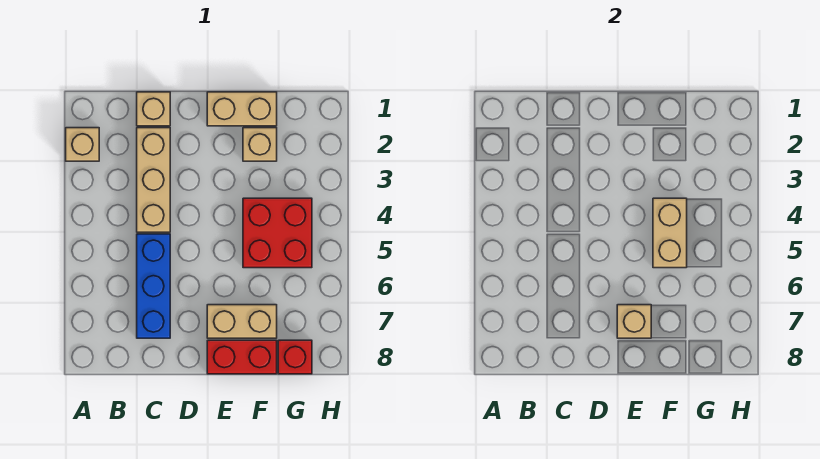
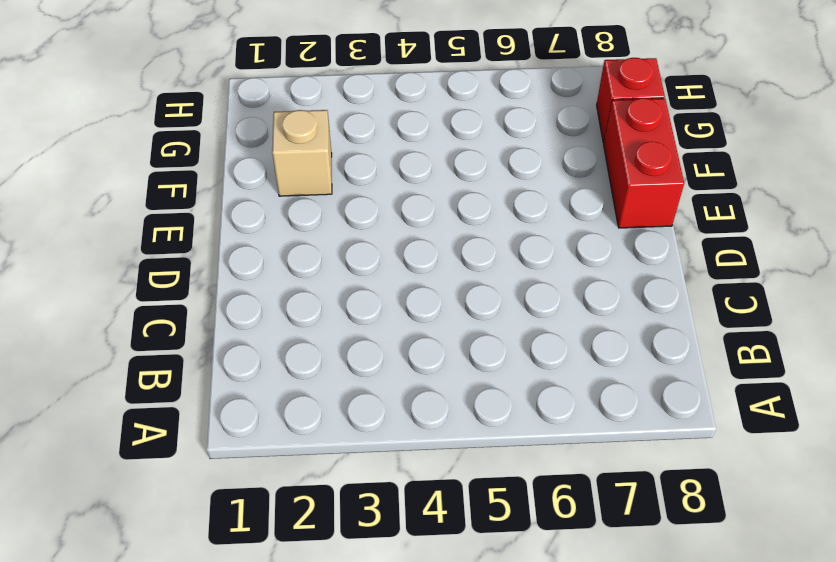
none -> tan 1x1 brick [66,128,99,161]
none -> tan 1x1 brick [137,92,170,126]
none -> tan 1x3 brick [137,128,170,232]

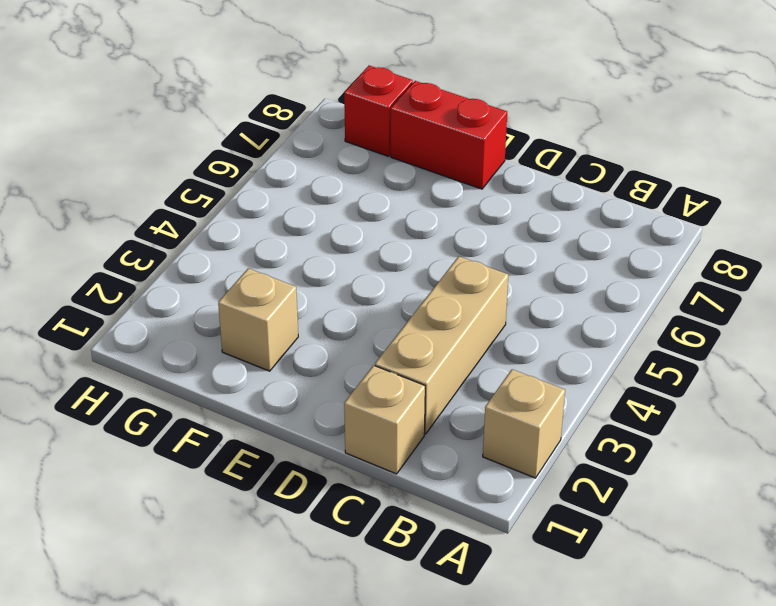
none -> blue 1x3 brick [137,234,170,338]
none -> tan 1x2 brick [207,92,277,126]
none -> tan 1x2 brick [207,305,277,338]

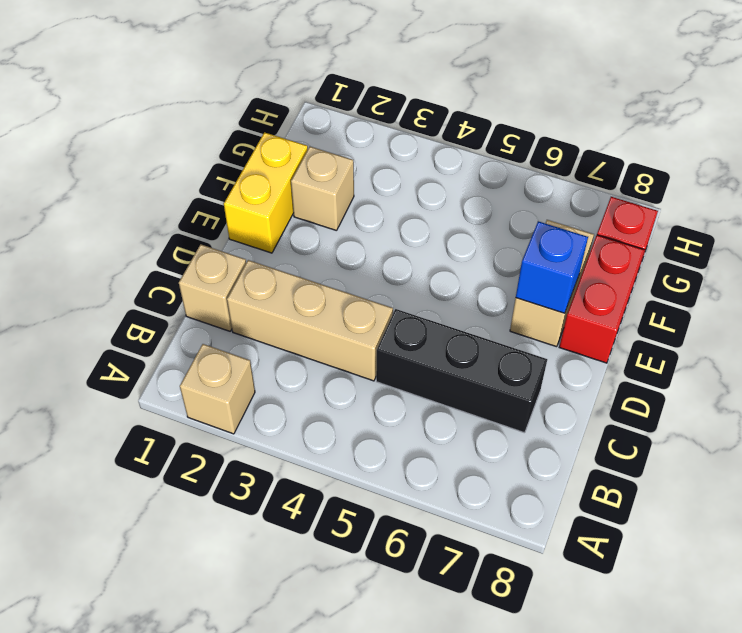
black 1x3 brick [376,309,547,433] -> blue 1x3 brick [137,234,170,338]
yellow 1x2 brick [224,132,308,253] -> tan 1x2 brick [207,92,277,126]
blue 1x1 brick [516,221,588,313] -> tan 1x1 brick [617,305,651,338]
none -> red 2x2 brick [243,198,312,268]
none -> tan 1x2 brick [653,198,687,268]

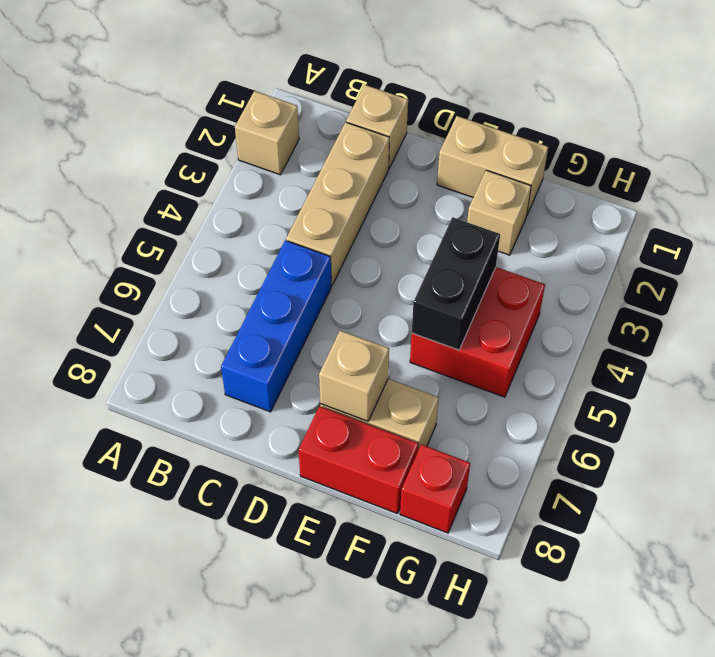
black 1x2 brick [412,217,500,350] -> tan 1x2 brick [653,198,687,268]

